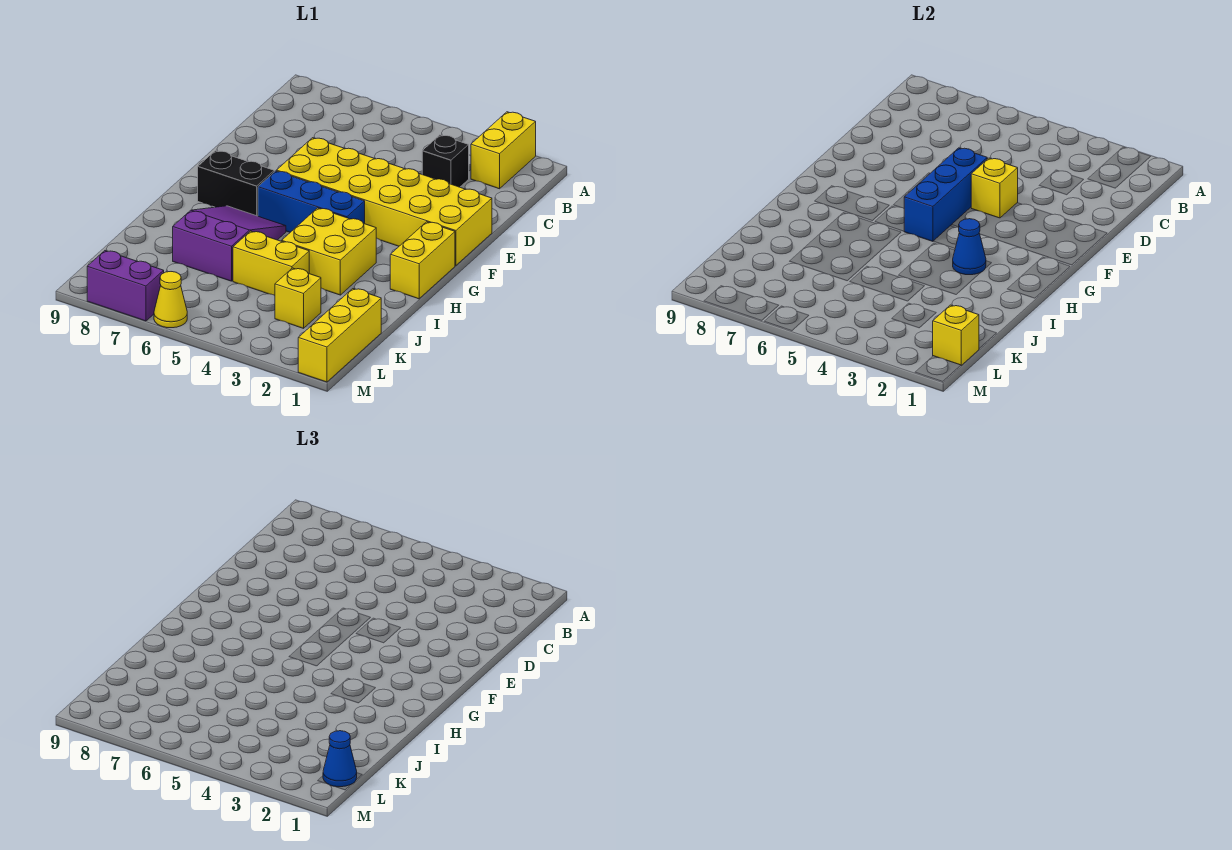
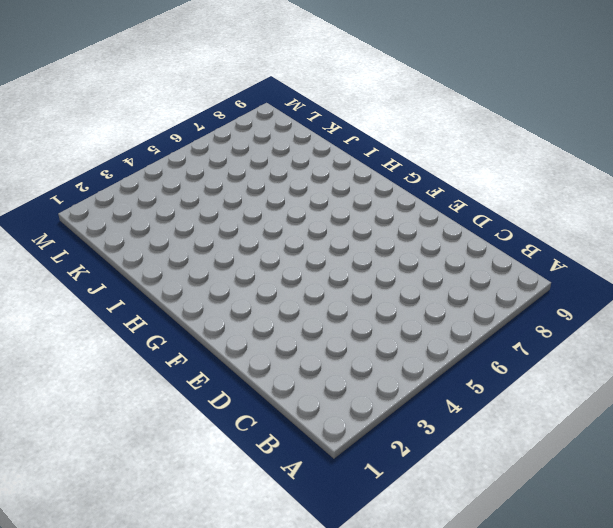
none -> yellow 1x2 brick [471,112,536,189]
none -> black 1x1 brick [422,135,469,187]
none -> yellow 2x6 brick [277,138,492,265]

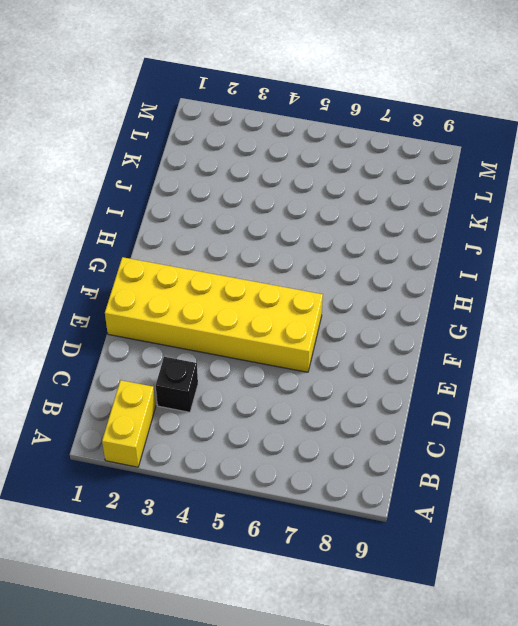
none -> yellow 1x2 brick [390,222,455,299]
none -> blue 1x3 brick [258,171,365,232]
none -> black 1x2 brick [198,151,274,216]

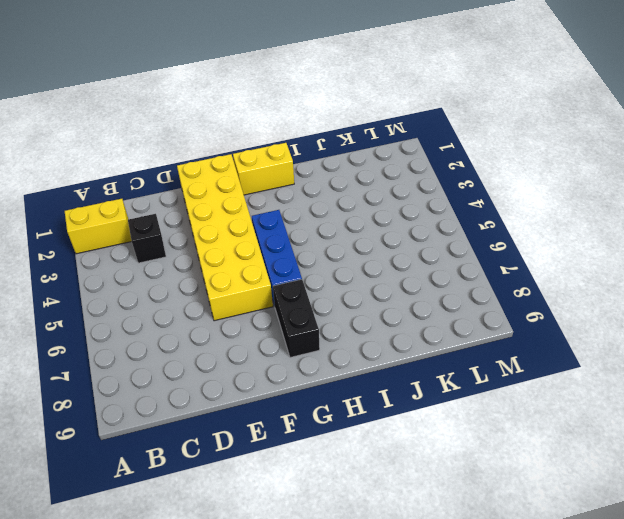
none -> yellow 2x2 brick [282,208,376,295]
none -> purple 2x3 slope [173,206,286,281]
none -> yellow 1x2 brick [233,231,309,295]

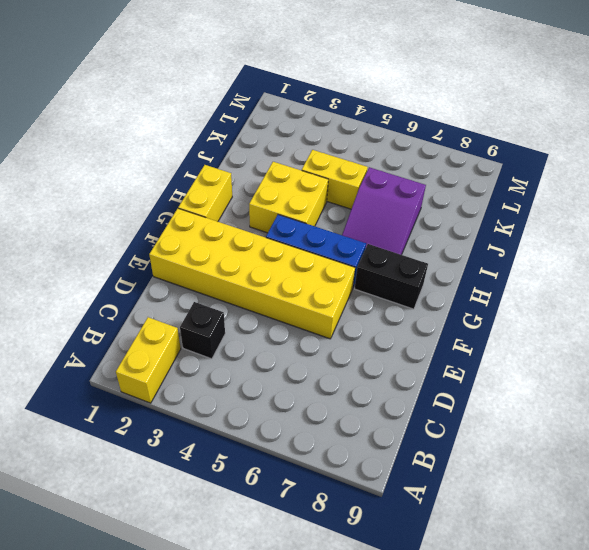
none -> yellow 1x3 brick [298,289,381,382]
none -> yellow 1x1 brick [275,268,321,328]
none -> yellow 1x1 cone [154,272,187,328]

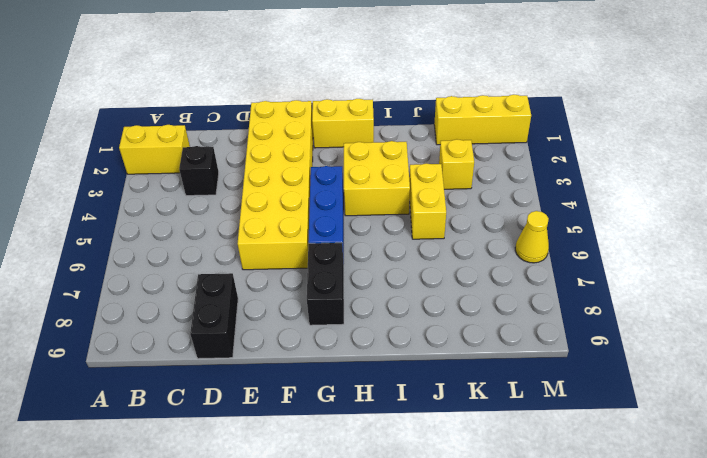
black 1x2 brick [190,273,238,359] -> none
none -> purple 2x3 slope [173,206,286,281]
none -> purple 1x2 brick [87,251,164,321]
none -> yellow 1x1 brick [971,158,1018,218]

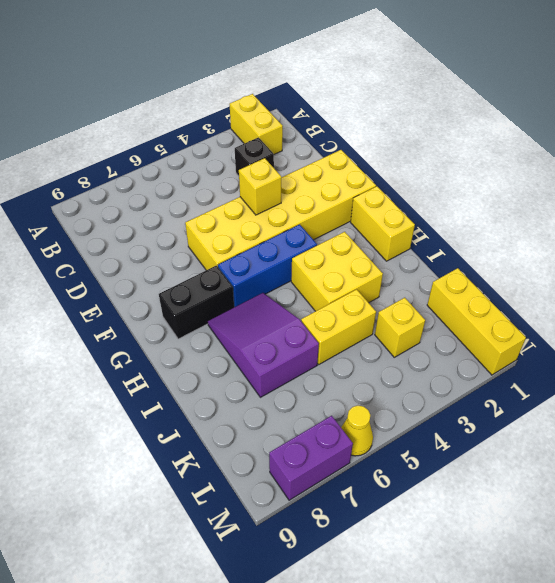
none -> blue 1x3 brick [904,148,987,241]
none -> blue 1x1 cone [953,219,986,275]
none -> yellow 1x1 brick [933,305,979,365]

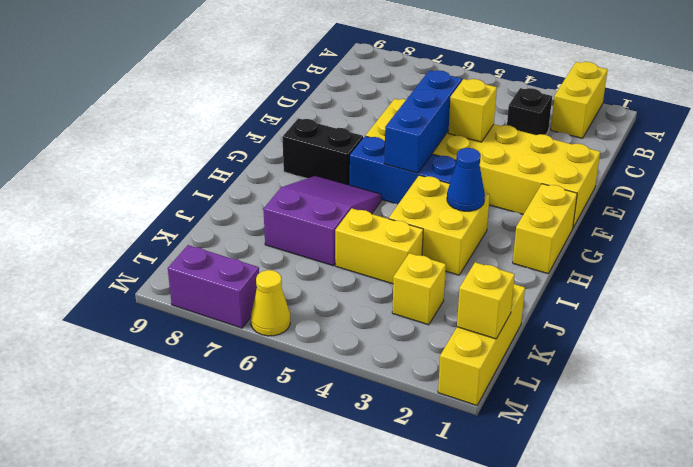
none -> blue 1x1 cone [323,731,357,787]

